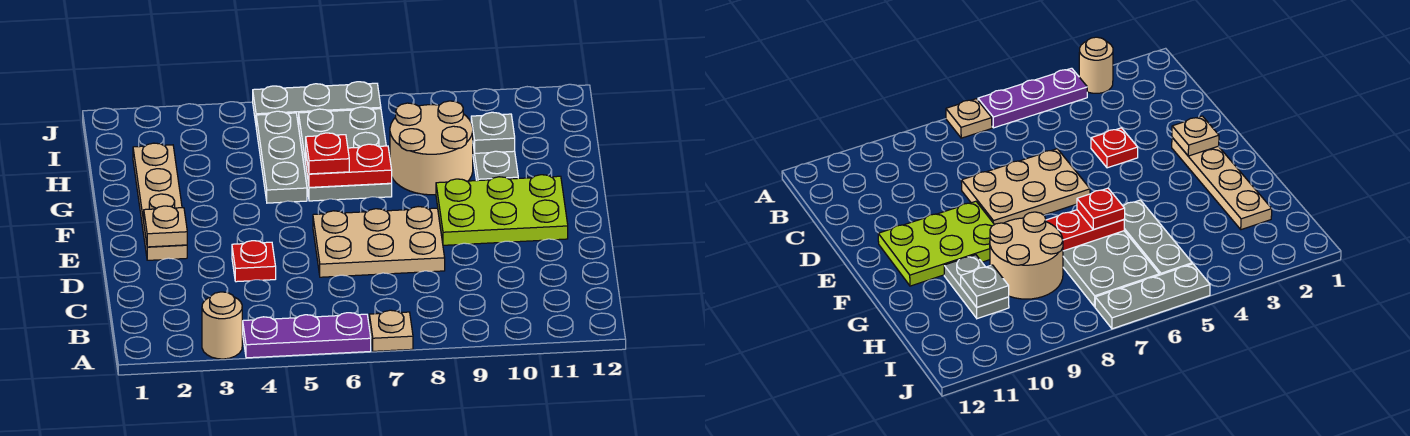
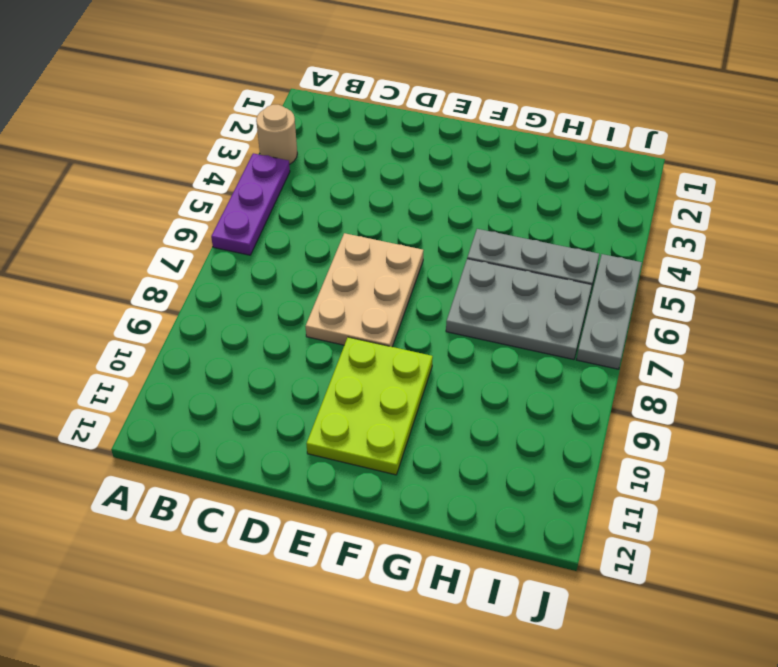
none -> tan 1x1 plate [369,310,413,351]
none -> red 1x1 plate [232,241,276,282]
none -> tan 1x4 plate [133,143,187,260]

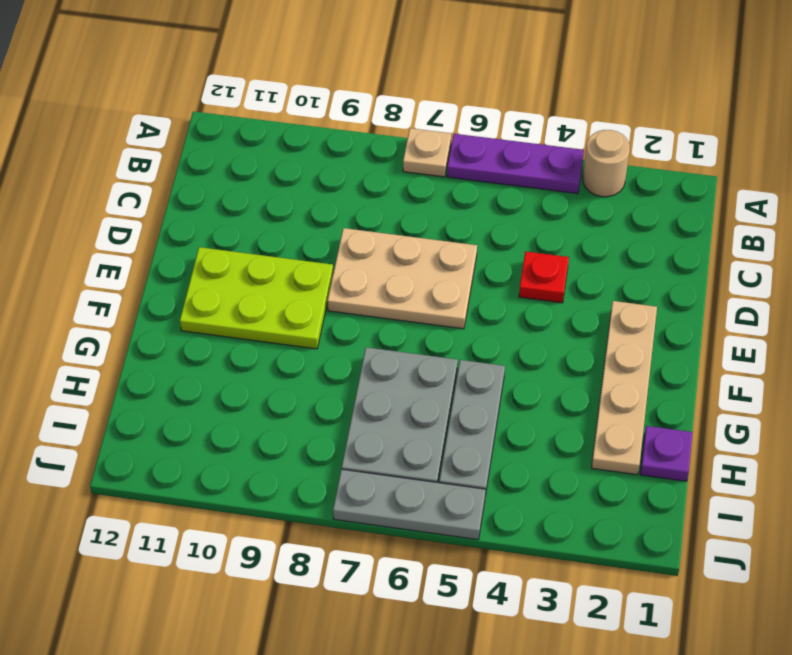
purple 1x1 plate [640,426,693,481] -> none
none -> tan 2x2 round brick [390,101,473,195]
none -> grey 1x2 plate [473,146,518,181]
none -> tan 1x1 plate [144,206,187,247]

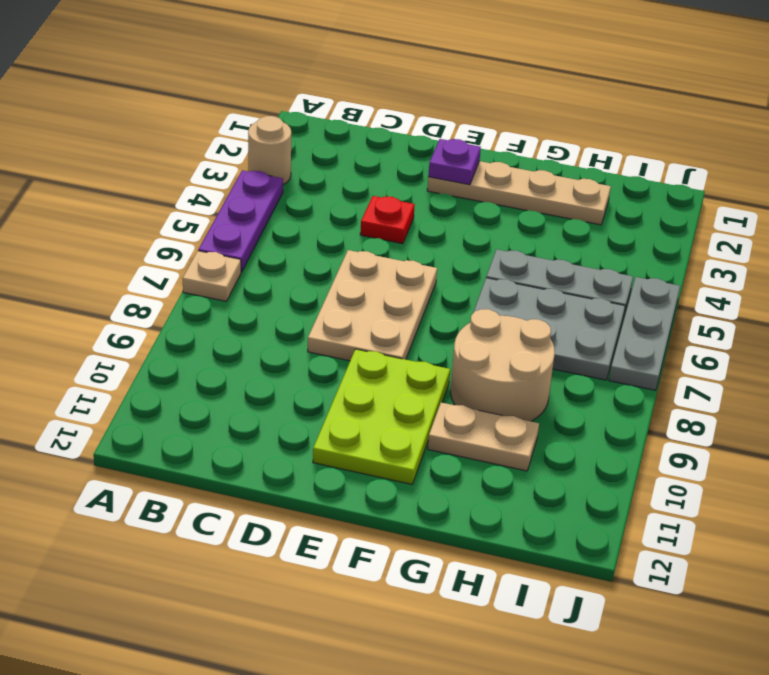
purple 1x1 plate [428,139,481,185] -> tan 1x1 plate [144,206,187,247]
tan 1x2 plate [428,403,539,471] -> grey 1x2 plate [473,146,518,181]
none -> red 1x2 plate [306,144,392,187]
none -> grey 1x1 plate [471,112,515,153]
none -> red 1x1 plate [306,133,349,174]

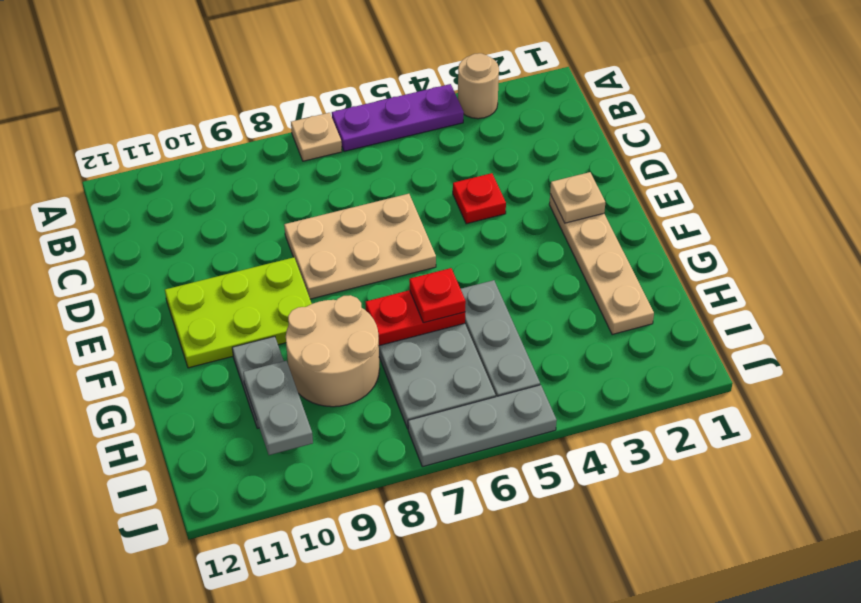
grey 1x2 plate [243,361,313,455] -> grey 1x1 plate [471,112,515,153]

